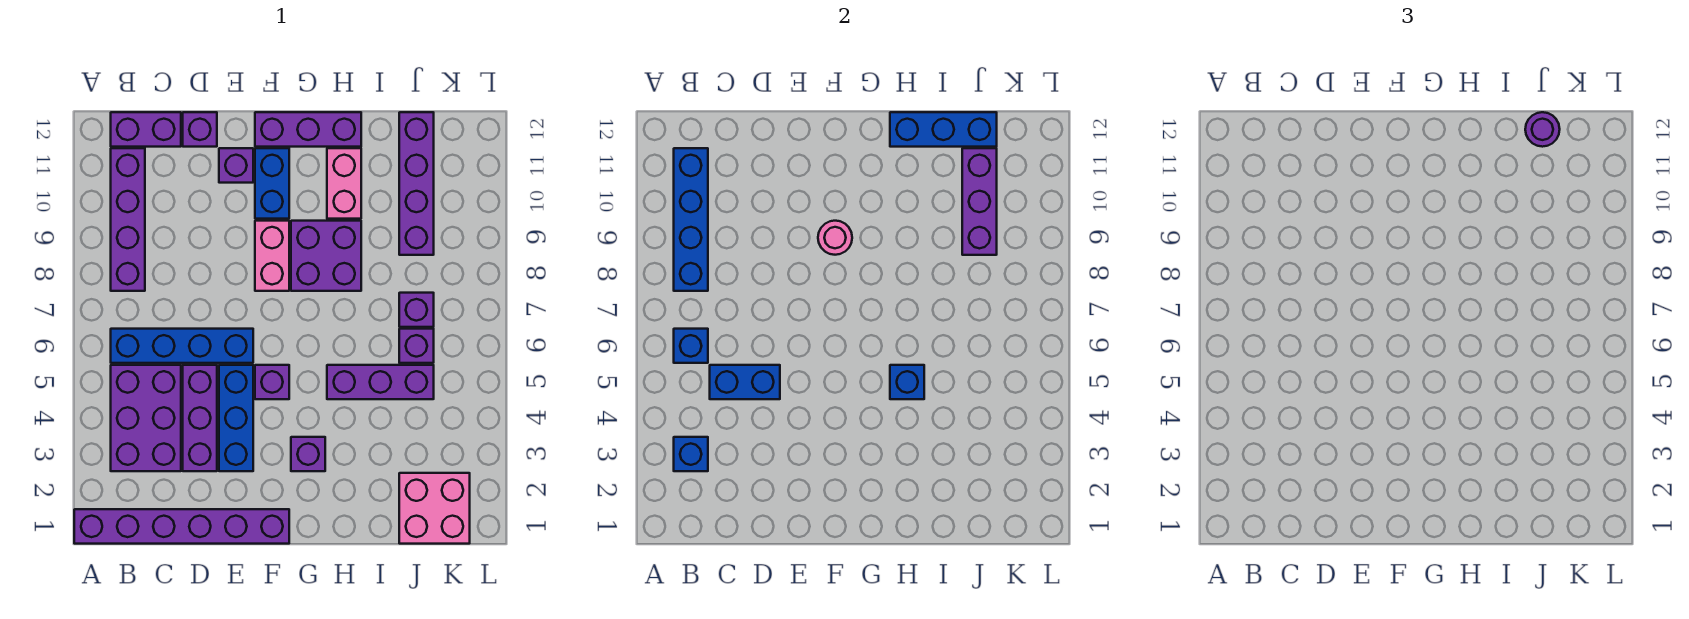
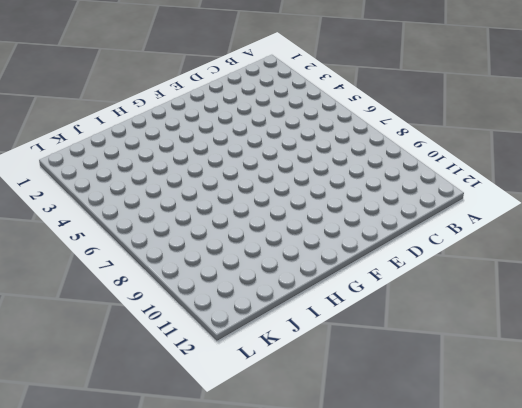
none -> purple 1x6 brick [74,509,289,544]
none -> purple 2x3 brick [111,365,181,471]
none -> blue 1x4 brick [111,329,253,363]
none -> purple 1x4 brick [111,148,145,291]

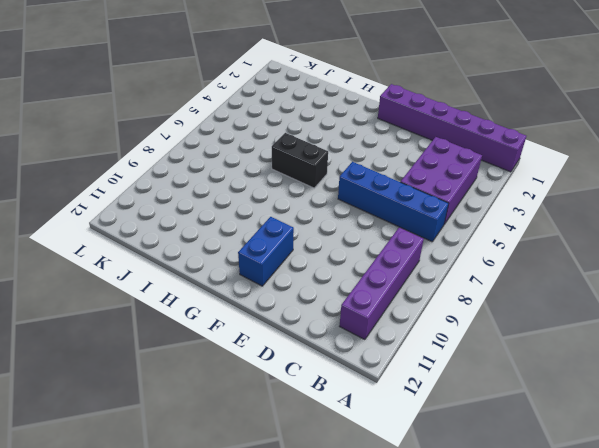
black 1x2 brick [272,133,328,188] -> none
none -> purple 1x2 brick [111,112,181,147]
none -> purple 1x3 brick [183,365,217,471]
none -> purple 1x1 brick [183,112,217,147]
none -> blue 1x3 brick [219,365,253,471]

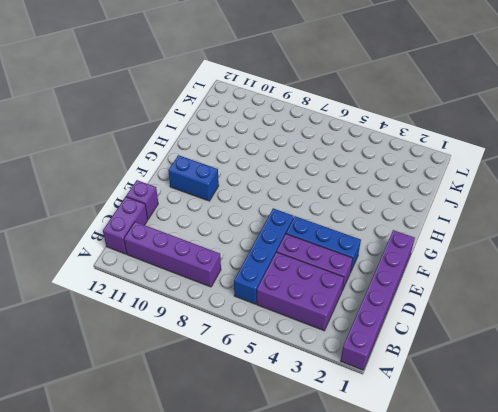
none -> purple 1x1 brick [219,148,253,183]
none -> purple 1x1 brick [255,365,289,399]
none -> pink 1x2 brick [255,221,289,291]
none -> purple 1x3 brick [255,112,361,147]

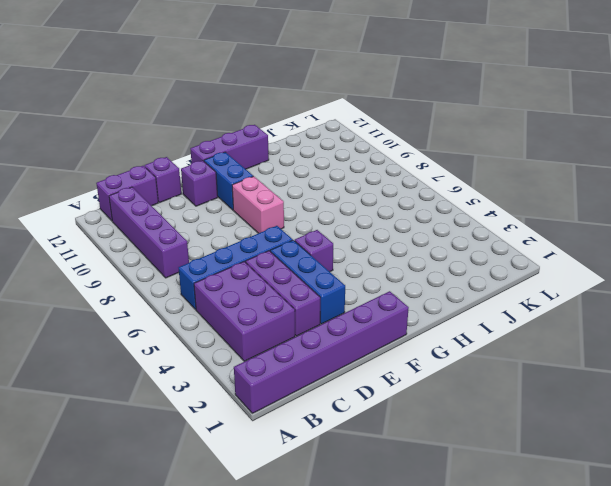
none -> purple 1x1 brick [291,437,325,471]
none -> purple 2x2 brick [291,221,361,291]
none -> purple 1x3 brick [327,365,434,399]
none -> pink 1x2 brick [327,148,361,219]

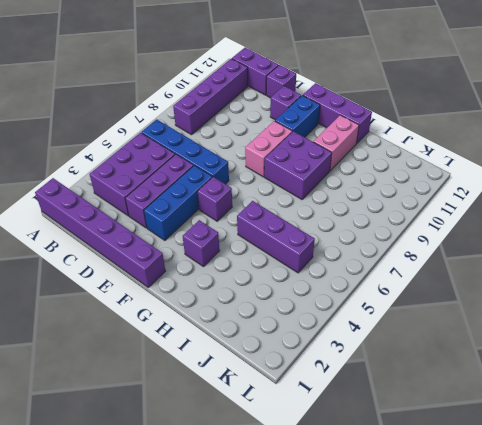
none -> pink 2x2 brick [399,473,470,544]
none -> purple 1x1 brick [399,329,434,363]
none -> purple 1x1 brick [399,293,434,327]
none -> purple 1x4 brick [399,112,434,255]

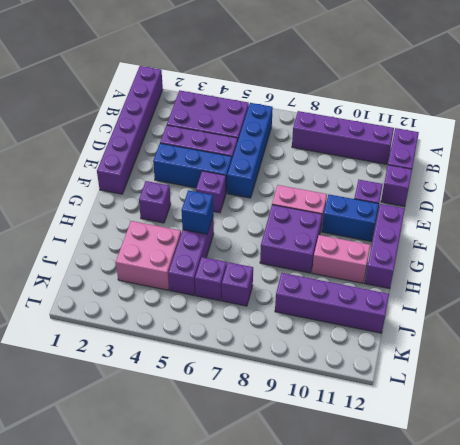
pink 2x2 brick [116,221,181,290] -> pink 2x2 brick moved to [399,473,470,544]
none -> blue 1x1 brick [674,437,708,471]
none -> blue 1x1 brick [674,329,708,363]
none -> blue 1x4 brick [674,148,708,291]
none -> blue 1x2 brick [710,365,780,399]

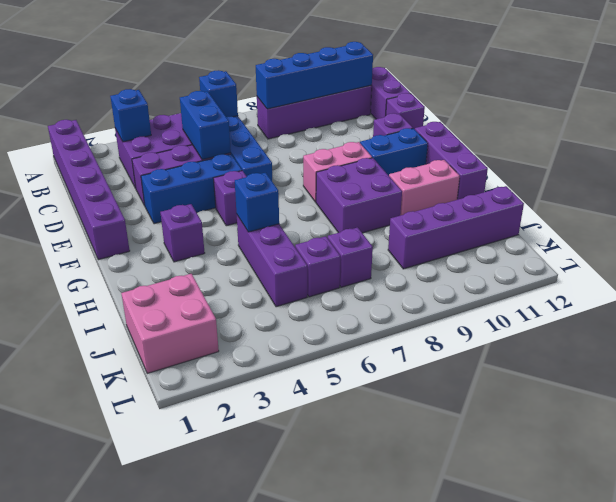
none -> pink 1x1 round brick [818,221,852,255]
none -> blue 1x3 brick [890,112,997,147]
none -> purple 1x3 brick [962,148,997,255]
none -> purple 1x1 round brick [1525,112,1560,147]

